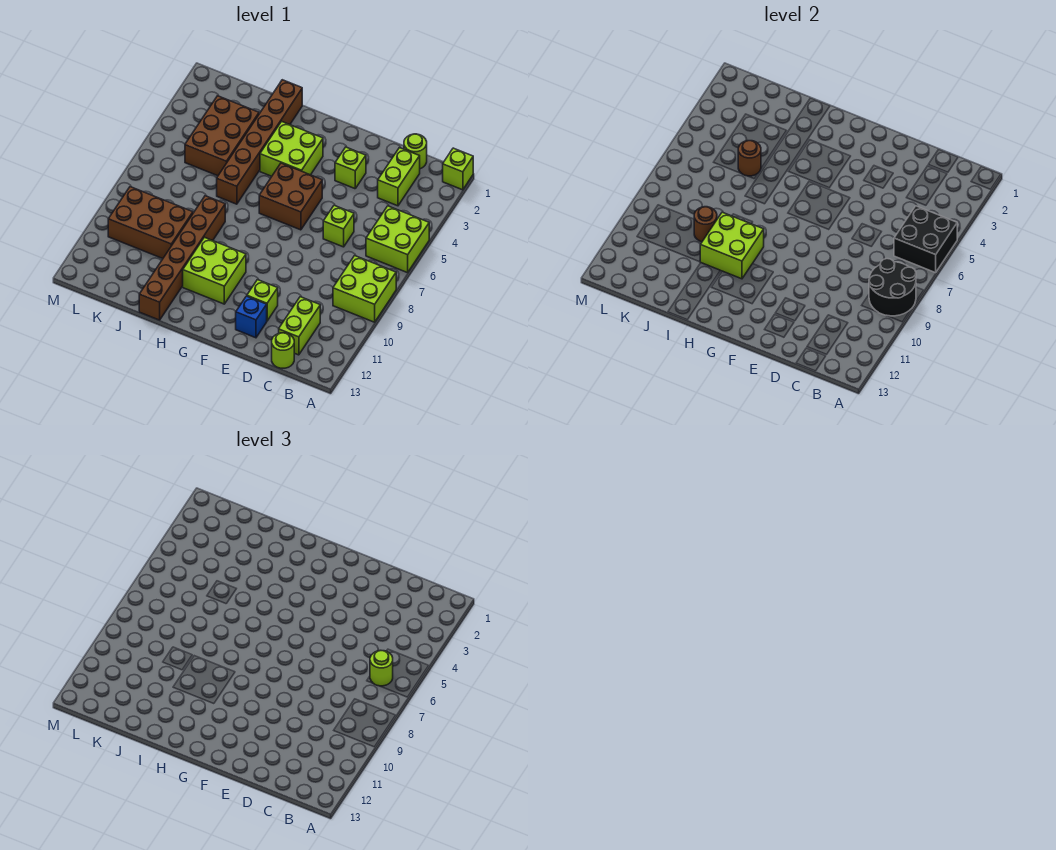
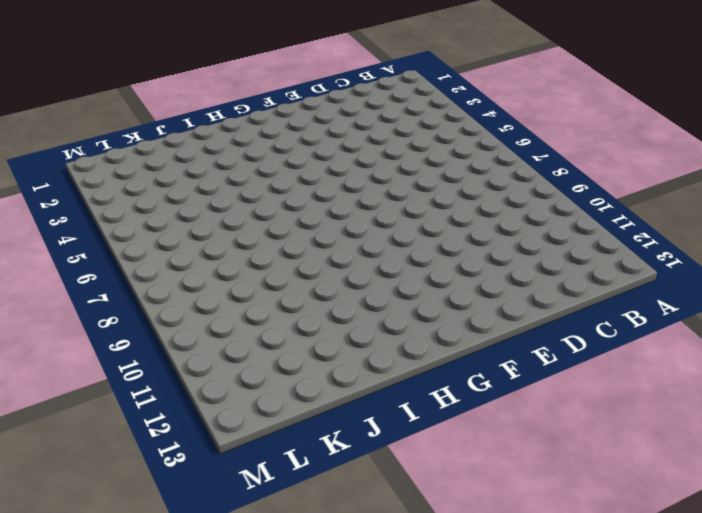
none -> lime 1x1 brick [443,148,473,190]
none -> lime 2x2 brick [366,206,429,273]
none -> lime 2x2 brick [333,256,396,322]

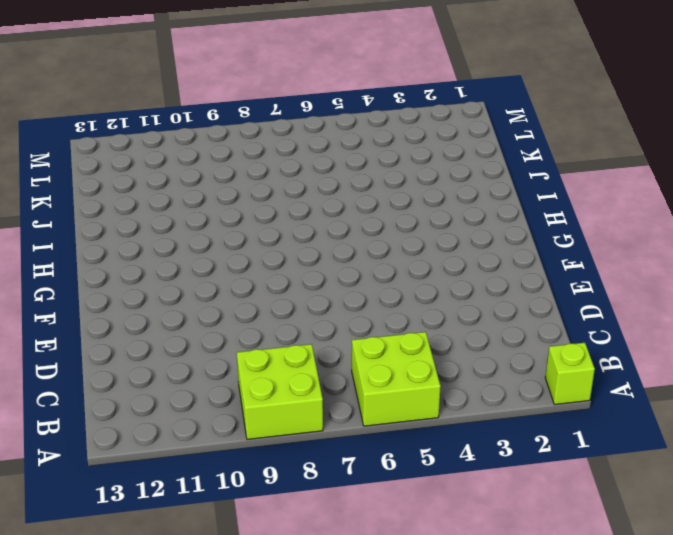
none -> lime 1x1 round brick [404,134,427,169]
none -> lime 1x2 brick [378,148,420,206]
none -> lime 1x2 brick [279,297,320,355]

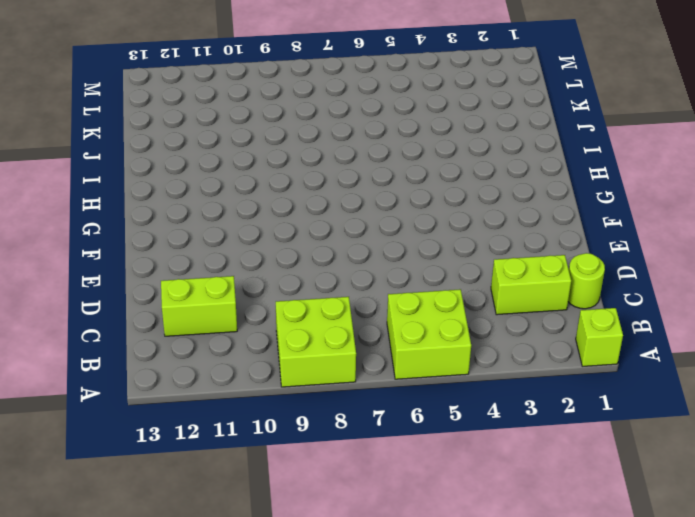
none -> lime 1x1 round brick [272,333,294,368]
none -> lime 1x1 brick [323,205,354,247]
none -> lime 1x1 brick [335,147,366,189]

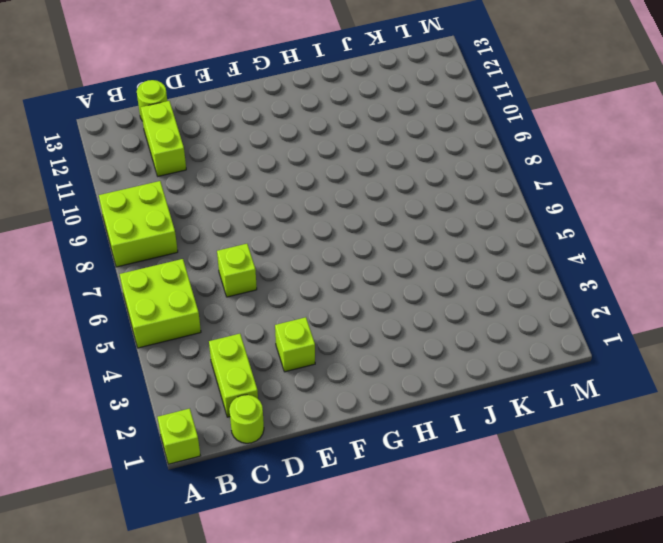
none -> lime 1x1 brick [247,280,278,321]
none -> blue 1x1 brick [236,296,267,338]
none -> brown 2x2 brick [259,163,322,230]

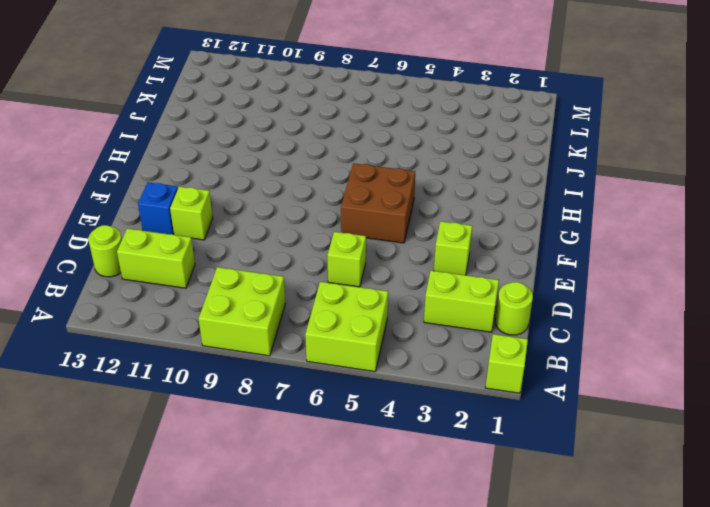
none -> lime 2x2 brick [260,121,323,176]
none -> lime 2x2 brick [183,237,246,304]
none -> brown 1x6 brick [217,80,302,204]

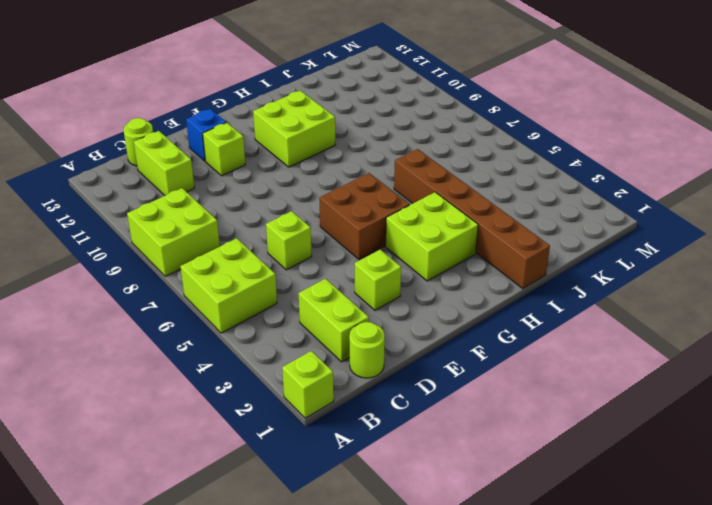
none -> brown 1x6 brick [139,196,225,320]
none -> brown 2x3 brick [185,96,259,176]
none -> brown 2x3 brick [108,187,193,259]

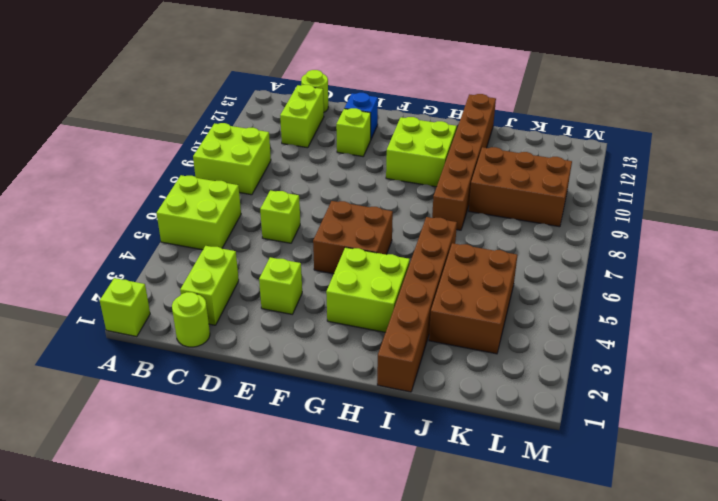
none -> black 2x2 brick [894,206,957,273]
none -> black 2x2 round brick [869,259,916,316]
none -> lime 2x2 brick [700,212,764,279]

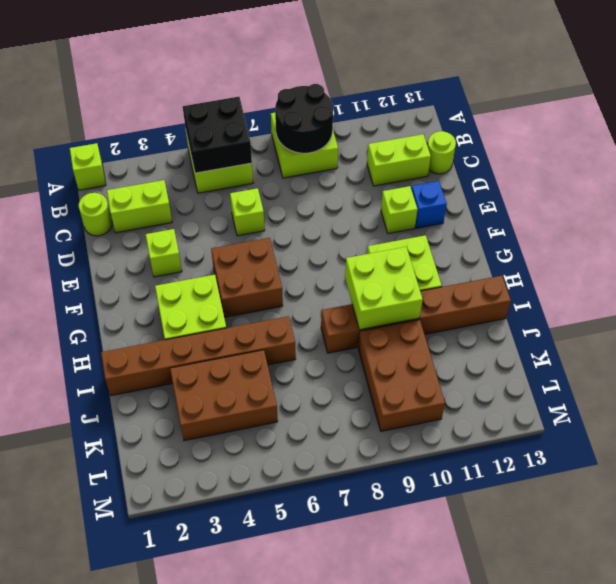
none -> brown 1x1 round brick [738,141,761,176]
none -> brown 1x1 round brick [694,207,717,242]
none -> lime 1x1 round brick [370,651,393,686]

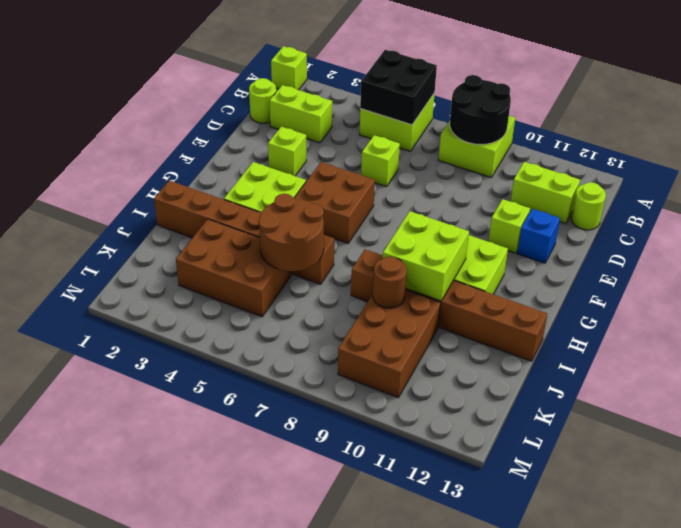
brown 2x2 round brick [259,194,324,271] -> brown 1x1 round brick [738,141,761,176]
none -> lime 1x1 round brick [370,651,393,686]

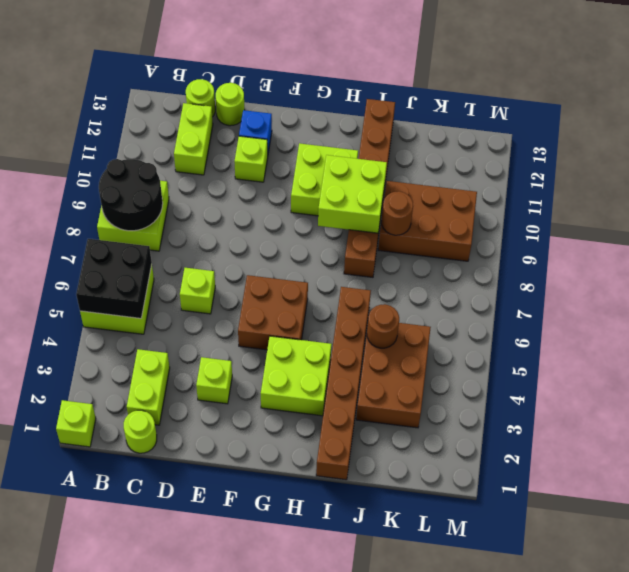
lime 1x1 round brick [216,83,245,126] -> lime 1x1 round brick moved to [370,651,393,686]

